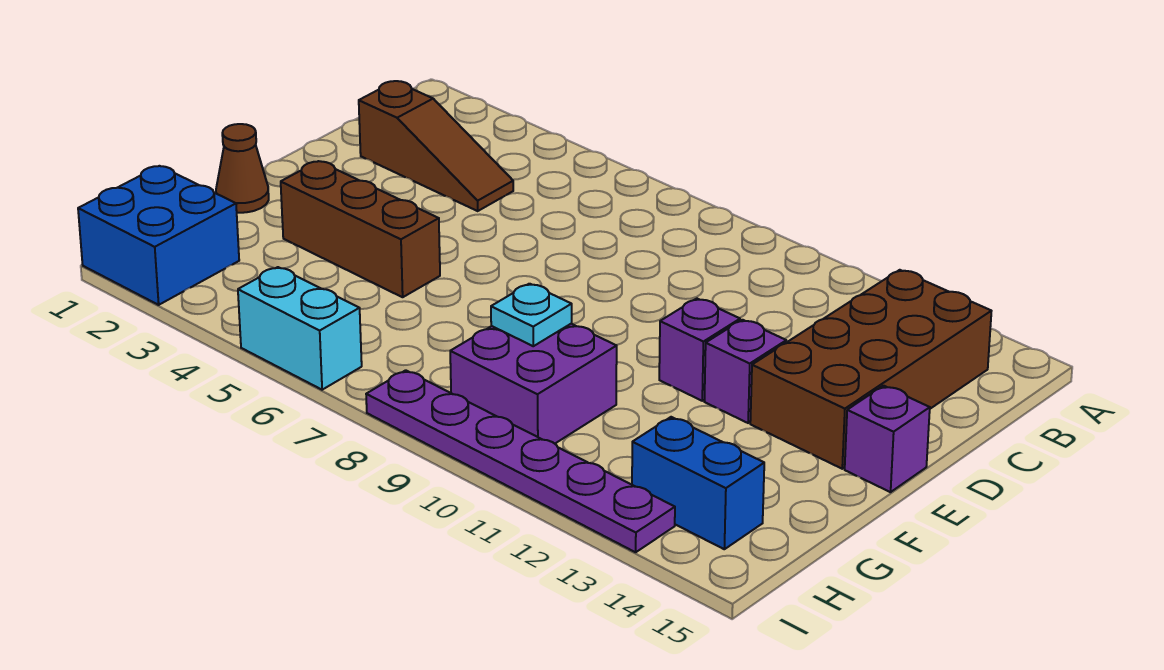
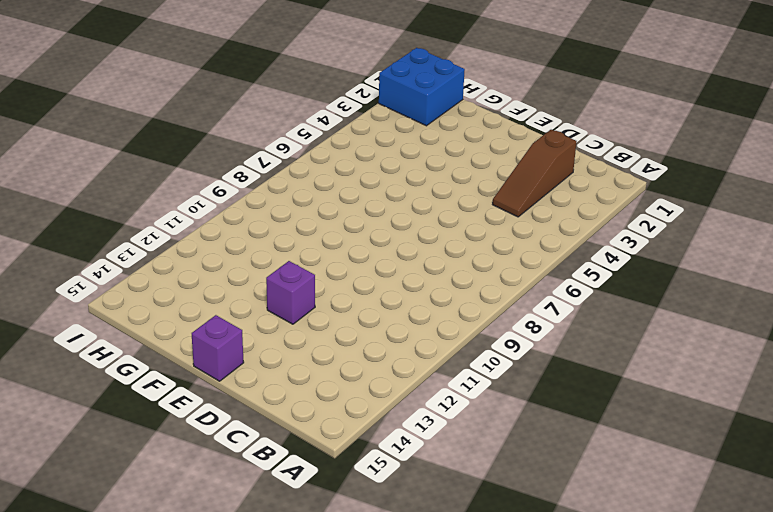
none -> brown 2x4 brick [750,270,991,469]
none -> purple 1x1 brick [659,299,740,401]
none -> brown 1x1 cone [216,124,269,213]

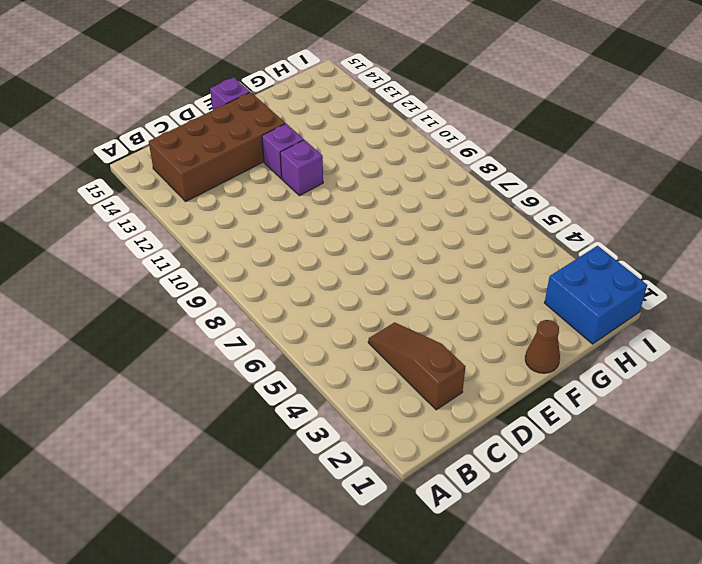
none -> brown 1x3 brick [281,161,440,297]
none -> purple 2x2 brick [450,324,617,444]
none -> blue 1x2 brick [632,417,764,549]

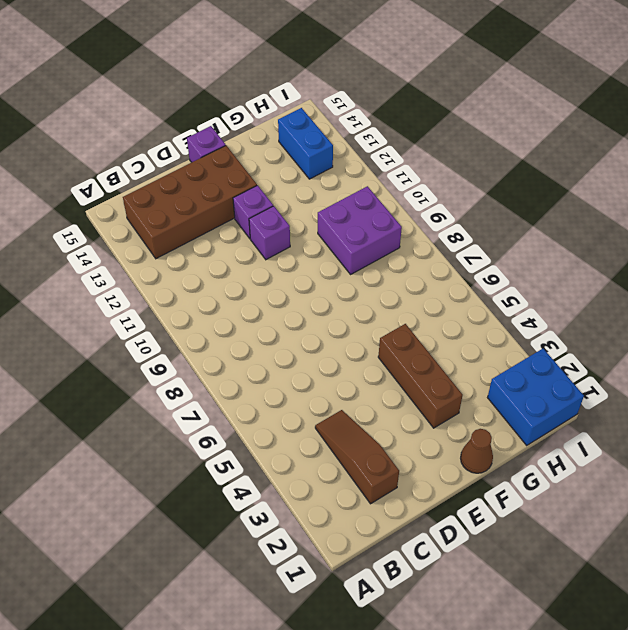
none -> cyan 1x2 brick [238,267,362,390]
none -> purple 1x6 plate [366,370,675,552]
none -> cyan 1x1 plate [491,284,572,346]

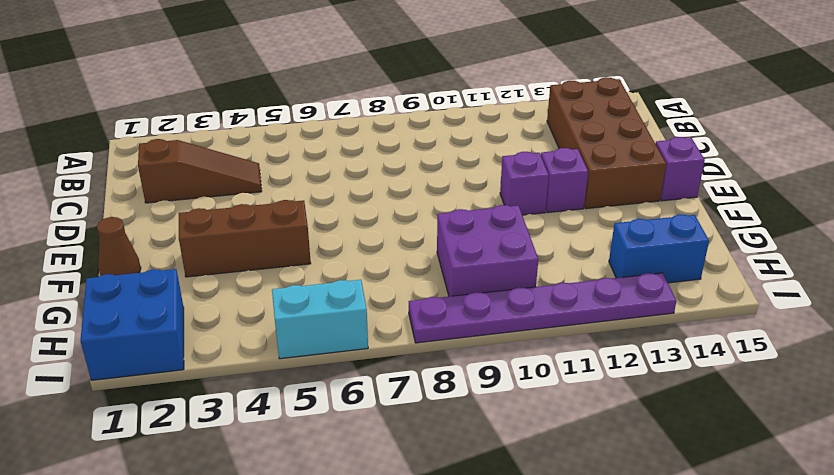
none -> cyan 1x1 plate [491,284,572,346]

